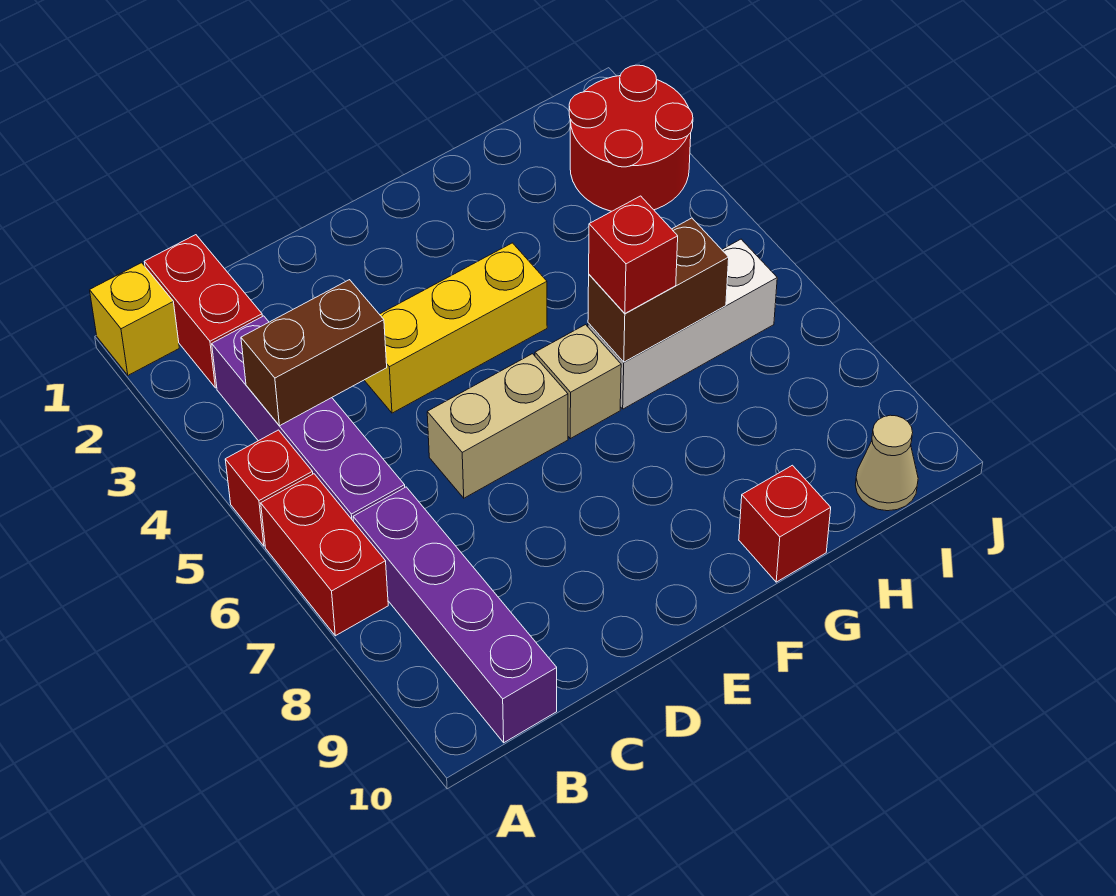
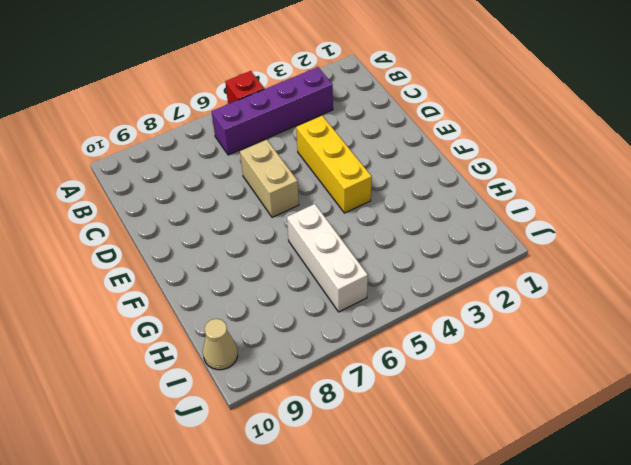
none -> yellow 1x1 brick [90,263,179,375]
none -> red 1x2 brick [261,474,388,636]
none -> red 1x2 brick [144,235,262,388]

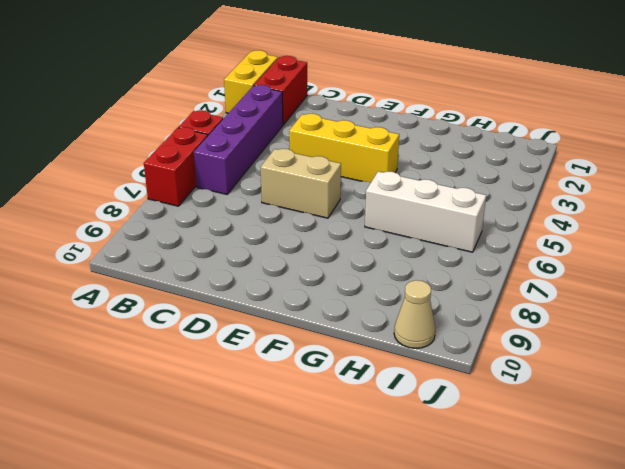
yellow 1x2 brick [224,50,278,113] -> yellow 1x1 brick [90,263,179,375]
none -> purple 1x4 brick [353,487,557,743]
none -> tan 1x1 brick [535,325,621,439]
none -> red 1x1 brick [739,465,831,582]

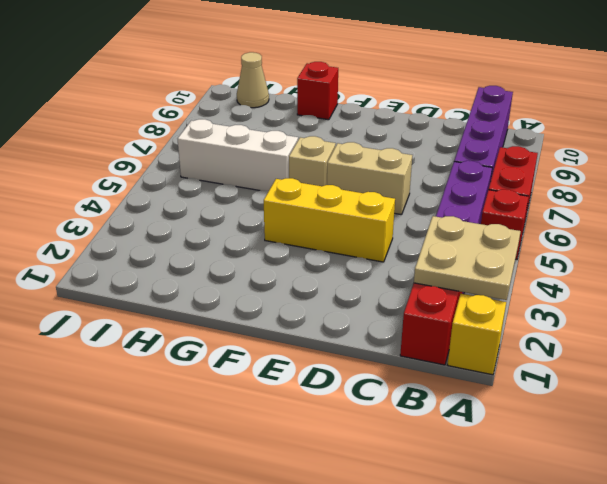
tan 2x2 plate [414,216,521,300] -> none
none -> red 2x2 round brick [569,65,693,211]
none -> brown 1x2 brick [241,280,387,426]
none -> brown 1x2 brick [588,218,729,362]

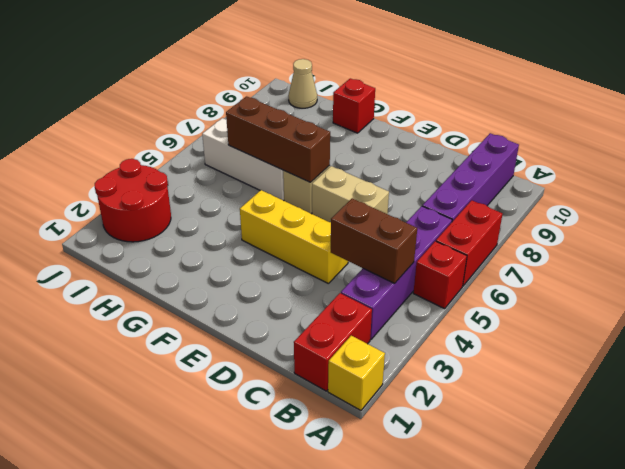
brown 1x3 brick [226,96,330,182] -> brown 1x2 brick [588,218,729,362]
none -> red 1x1 brick [589,196,678,313]

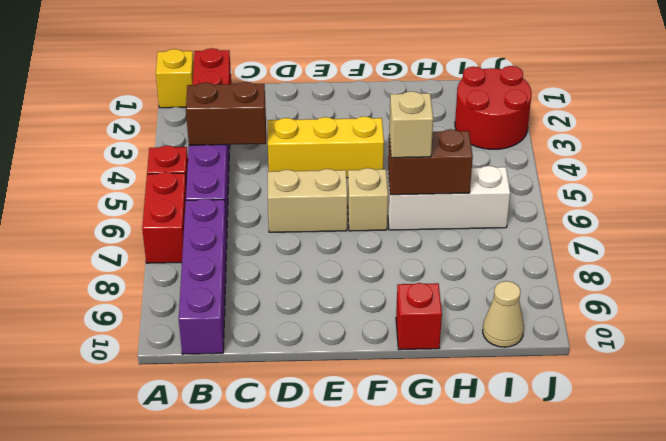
tan 1x1 brick [389,91,433,158] -> red 1x1 brick [589,196,678,313]

